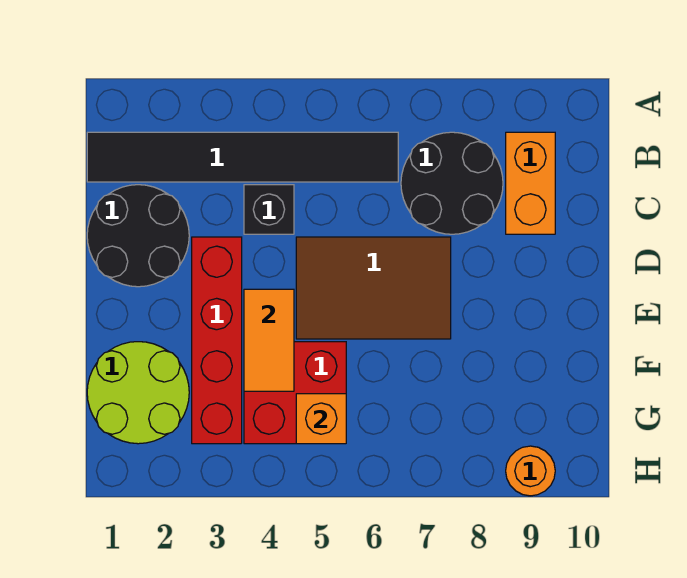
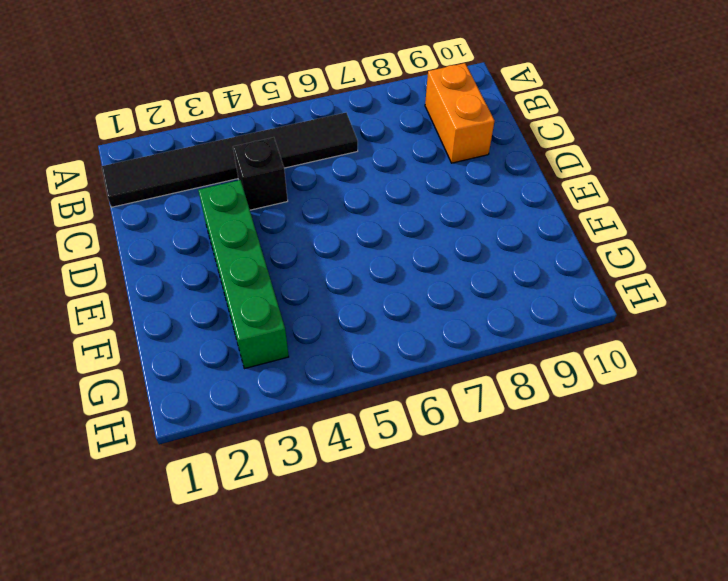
green 1x4 brick [198,180,289,369] -> red 1x4 brick [192,237,242,444]
none -> black 2x2 round brick [401,132,503,234]
none -> black 2x2 round brick [87,185,189,287]
none -> brown 2x3 tile [296,237,451,339]

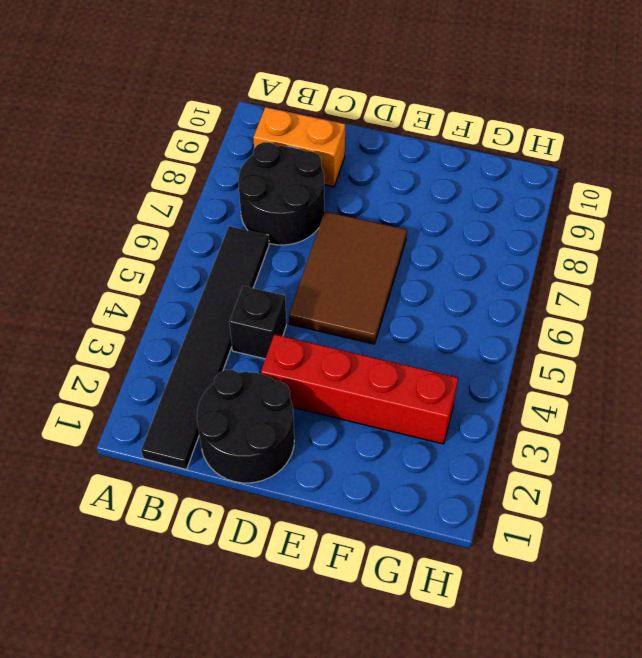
none -> lime 2x2 round brick [87,342,189,444]
none -> red 2x2 brick [244,342,346,444]
none -> orange 1x1 round brick [506,446,555,496]

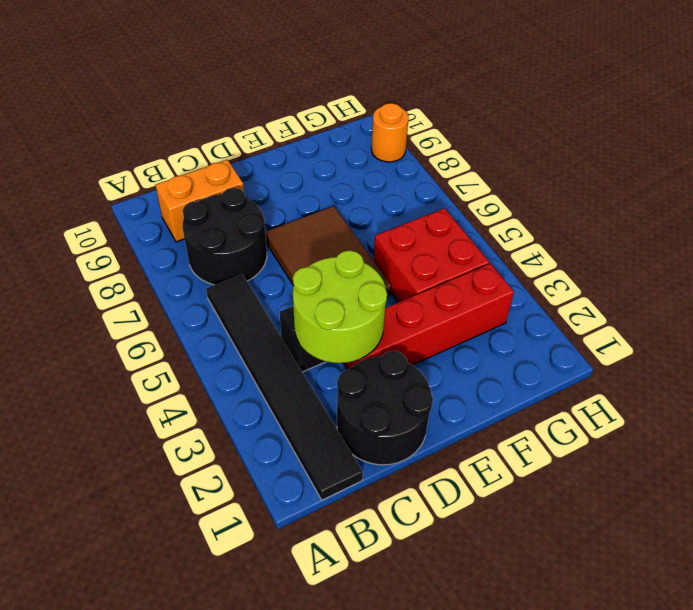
lime 2x2 round brick [293,250,387,363] -> lime 2x2 round brick moved to [87,342,189,444]
none -> orange 1x2 tile [244,289,294,391]
none -> orange 1x1 brick [296,394,346,444]

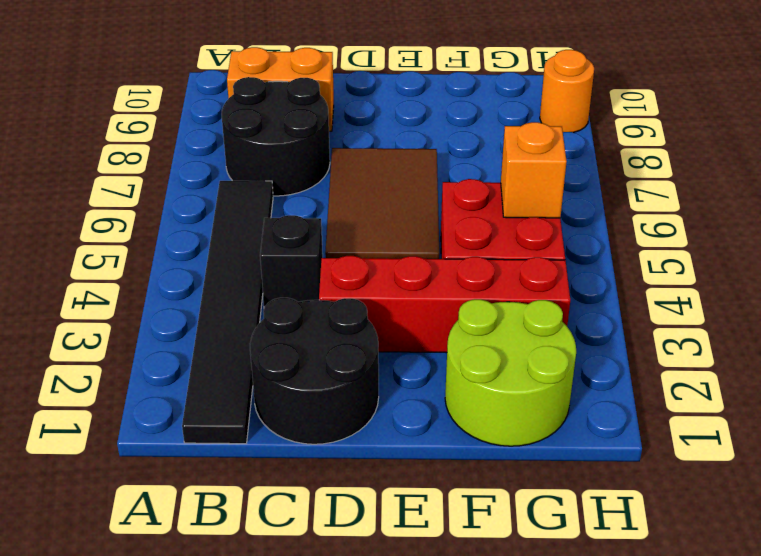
none -> orange 1x2 tile [244,289,294,391]

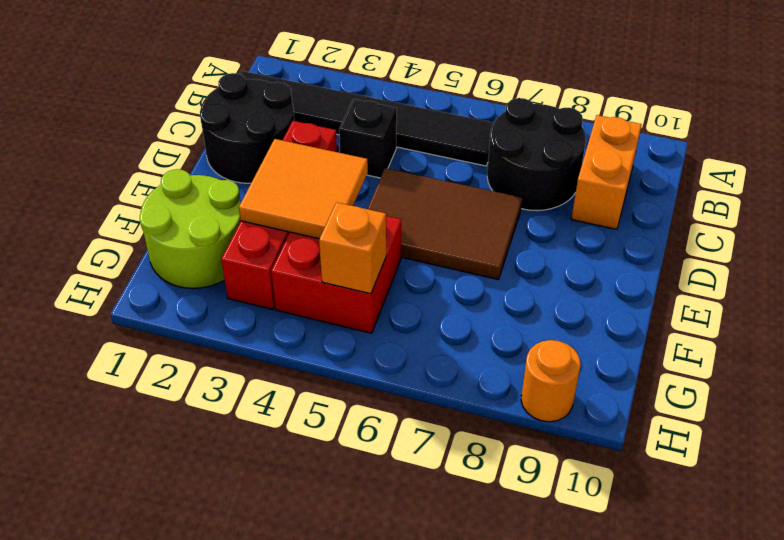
orange 2x2 tile [239,139,368,239] -> orange 1x2 tile [244,289,294,391]

